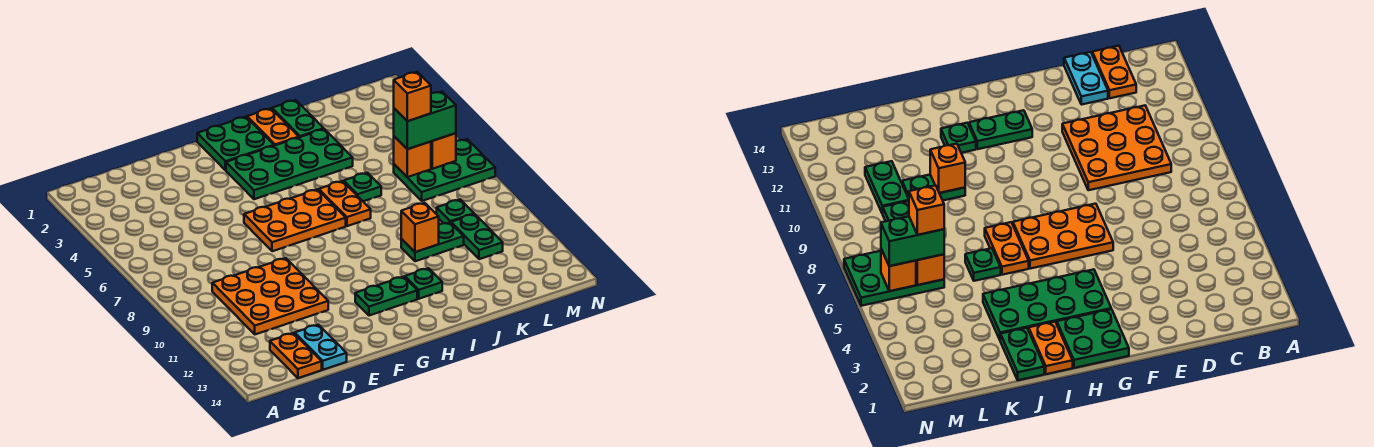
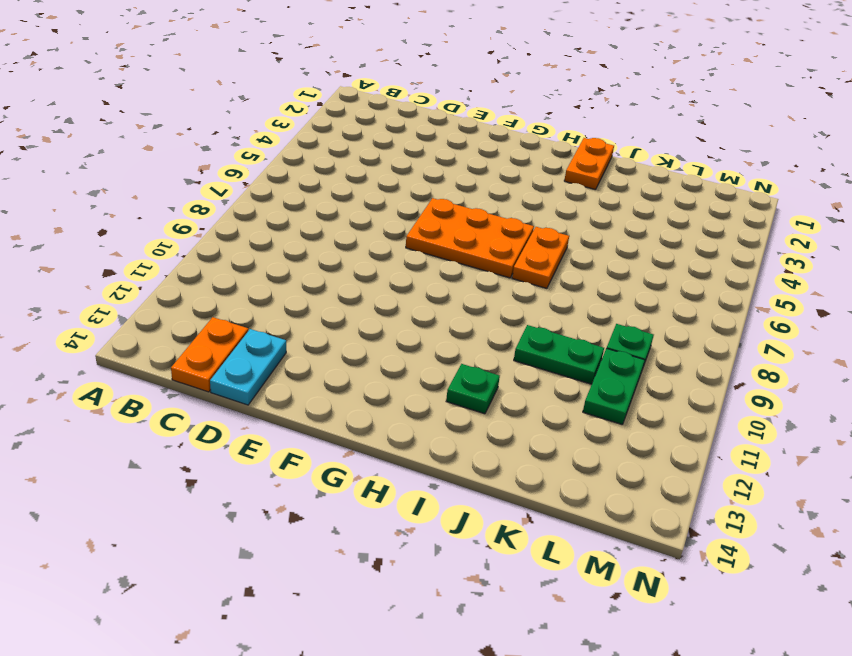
none -> orange 3x3 plate [212,258,328,334]
none -> green 2x2 plate [197,117,274,170]
none -> green 2x4 plate [226,129,353,199]

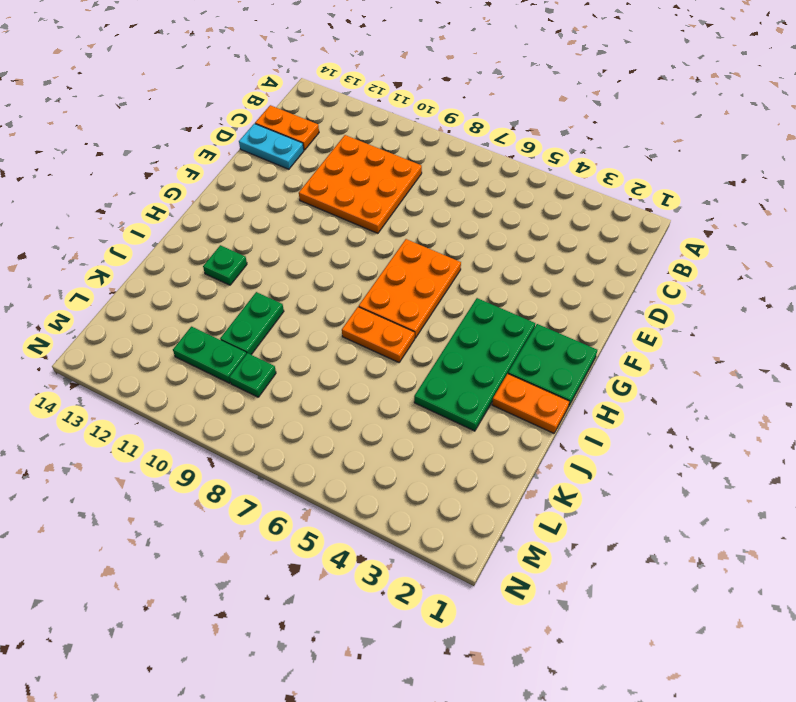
none -> green 1x2 plate [355,277,417,316]
none -> green 1x2 plate [272,100,324,137]
none -> green 1x1 plate [344,173,381,201]

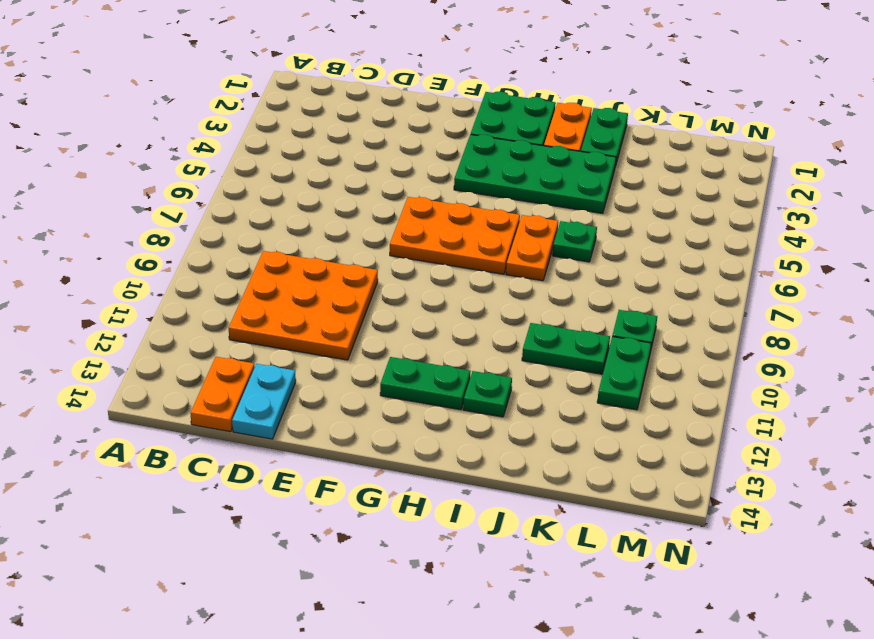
none -> green 2x3 plate [394,139,495,201]
none -> orange 1x1 brick [401,203,439,252]
none -> orange 1x1 brick [394,136,431,177]

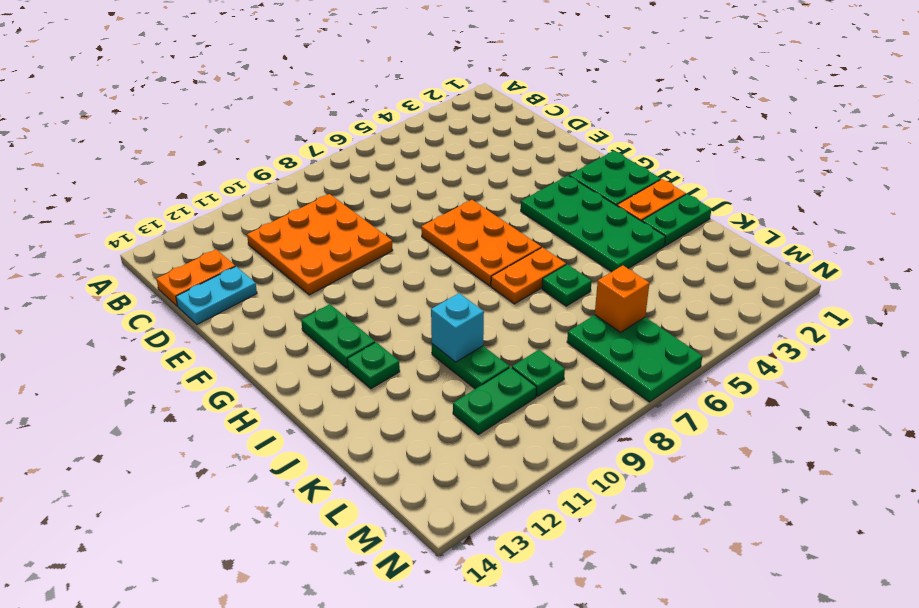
cyan 1x1 brick [431,293,484,362] -> orange 1x1 brick [401,203,439,252]
none -> orange 1x1 brick [431,133,456,169]
none -> green 1x2 brick [394,92,456,149]
none -> orange 1x1 brick [394,72,431,121]

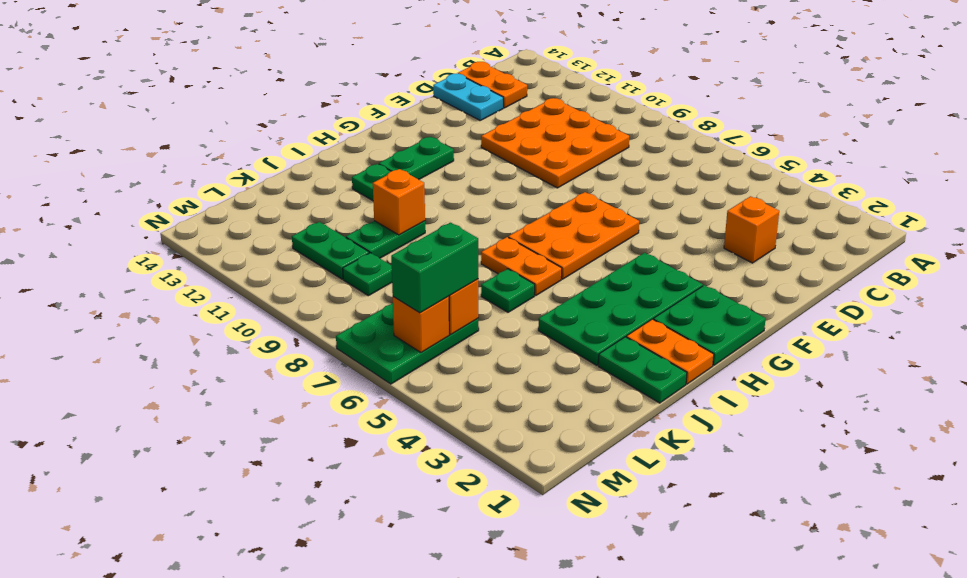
orange 1x1 brick [724,196,779,263] -> orange 1x1 brick moved to [394,72,431,121]

